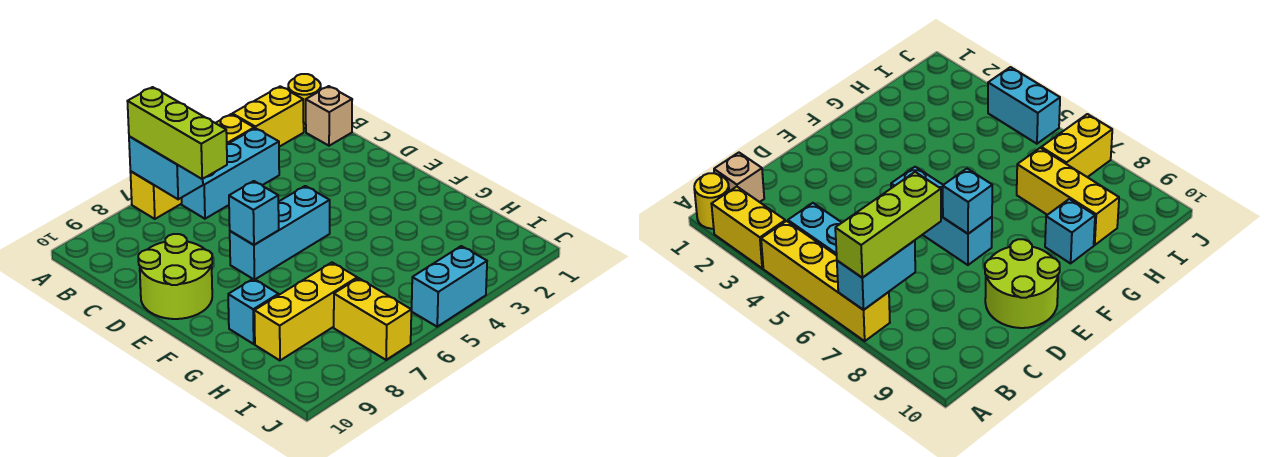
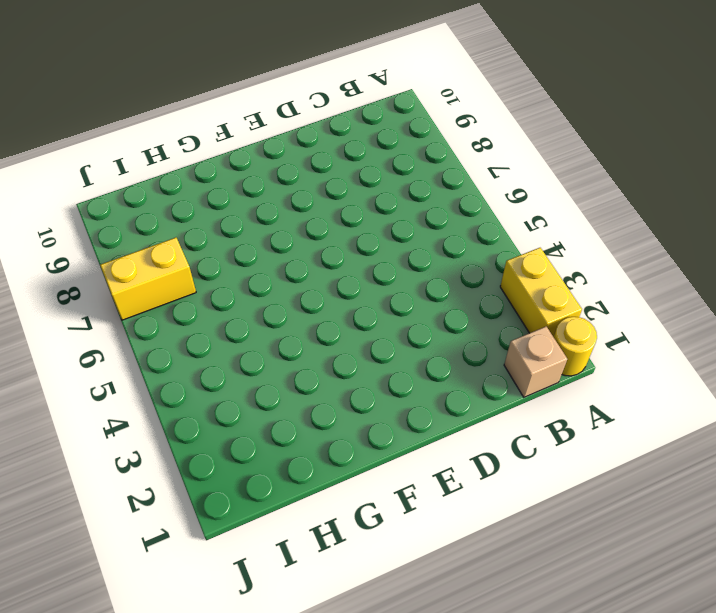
none -> yellow 1x4 brick [130,114,254,219]
none -> cyan 1x3 brick [182,128,279,219]
none -> lime 2x2 round brick [138,234,212,319]

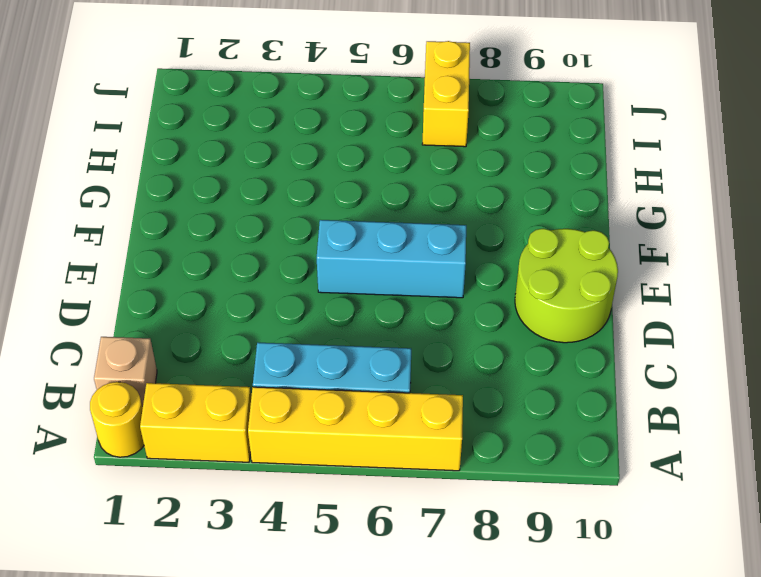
none -> cyan 1x1 brick [228,279,279,344]
none -> yellow 1x3 brick [254,263,357,360]
none -> cyan 1x2 brick [412,246,487,327]

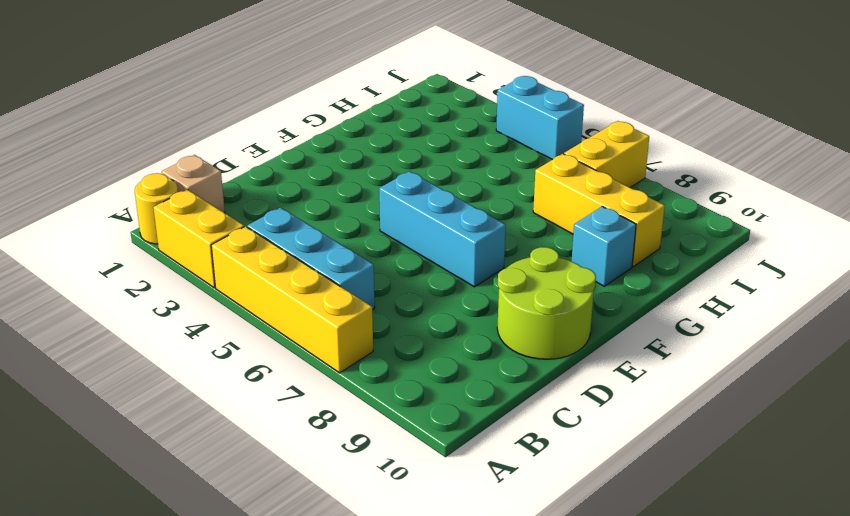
none -> cyan 1x2 brick [129,136,203,199]
none -> cyan 1x1 brick [229,181,279,245]
none -> lime 1x3 brick [127,87,227,179]

